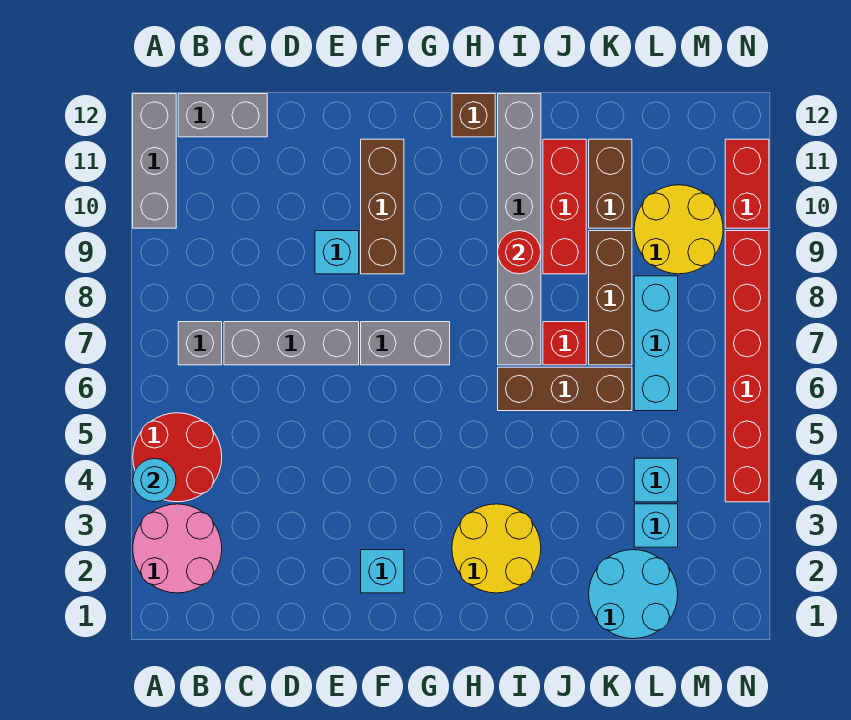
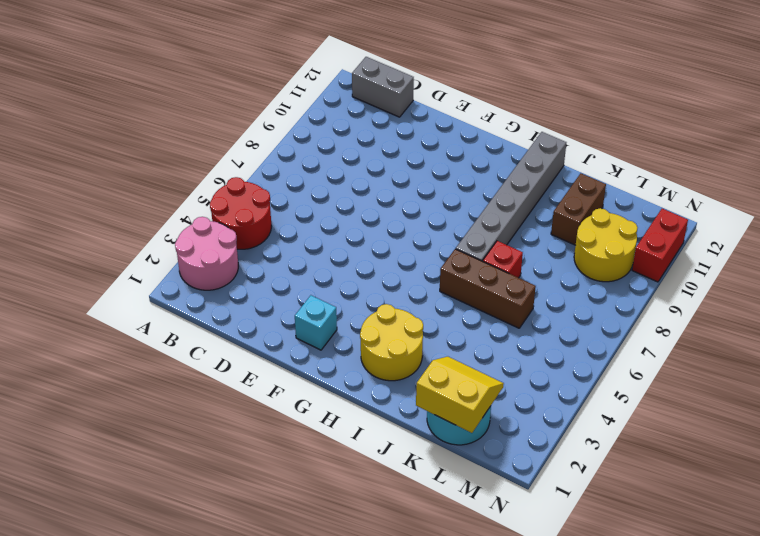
yellow 2x2 slope [416,357,504,433] -> none
none -> grey 1x3 brick [133,94,176,228]
none -> grey 1x1 brick [178,322,222,365]
none -> grey 1x3 brick [224,322,359,365]

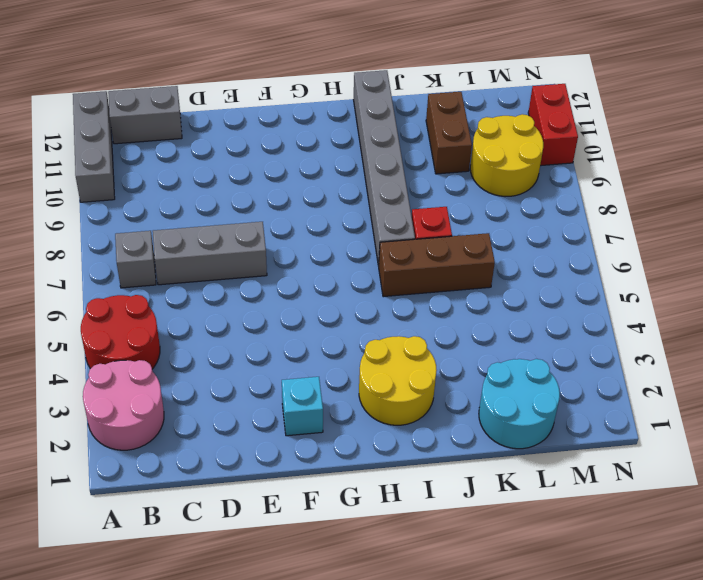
none -> cyan 1x1 brick [315,231,359,274]
none -> grey 1x2 brick [361,322,450,365]
none -> brown 1x3 brick [361,139,404,274]

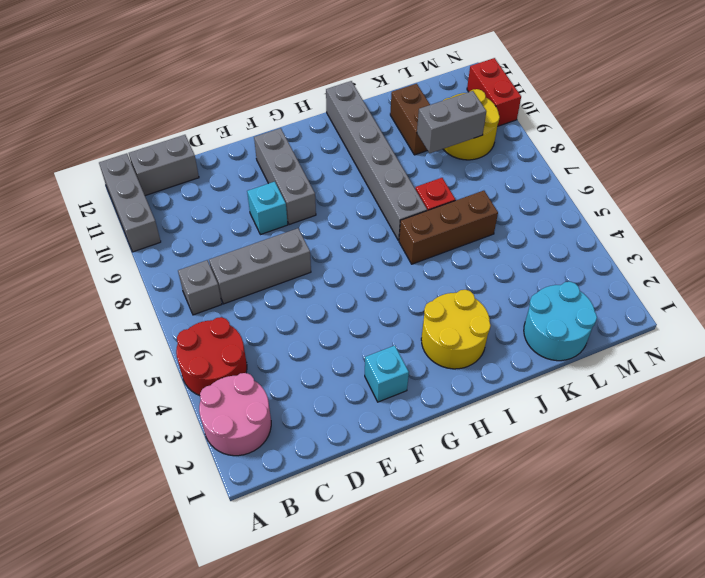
grey 1x3 brick [254,128,316,225] -> brown 1x3 brick [361,139,404,274]
grey 1x2 brick [417,91,486,153] -> grey 1x2 brick moved to [361,322,450,365]
none -> brown 1x1 brick [452,94,495,137]
none -> red 1x3 brick [543,139,586,274]
none -> brown 1x3 brick [589,231,632,365]

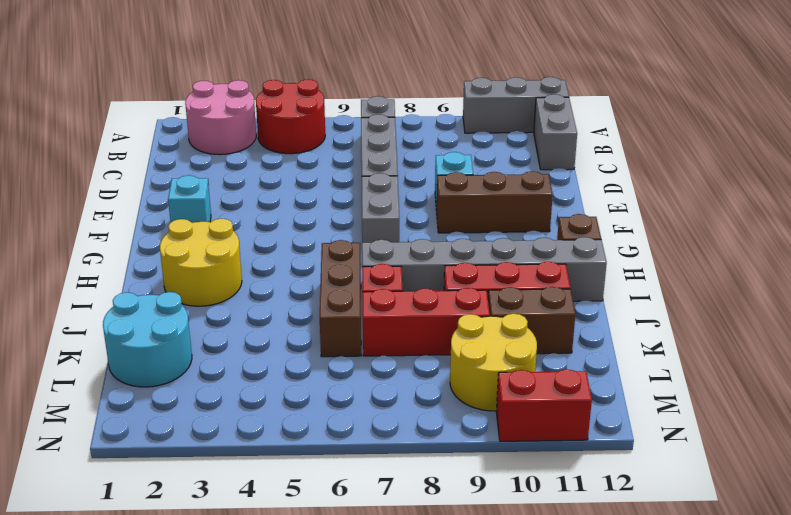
red 1x3 brick [362,288,490,356] -> brown 1x3 brick [589,231,632,365]
none -> cyan 1x1 brick [634,504,678,547]
none -> cyan 1x1 brick [634,458,678,502]
none -> cyan 1x3 brick [634,276,678,411]

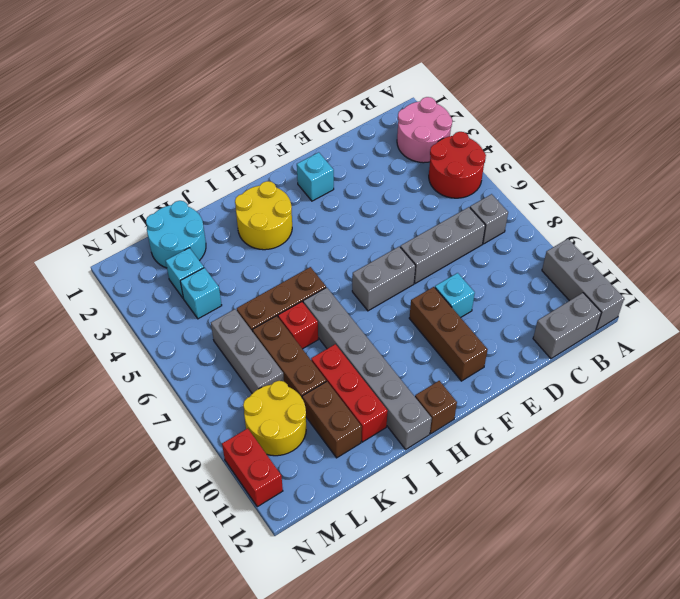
grey 1x3 brick [211,309,284,393] -> cyan 1x3 brick [634,276,678,411]
none -> red 1x6 brick [725,231,769,502]
none -> cyan 1x1 round brick [133,459,176,502]
none -> red 1x1 round brick [498,231,541,274]

